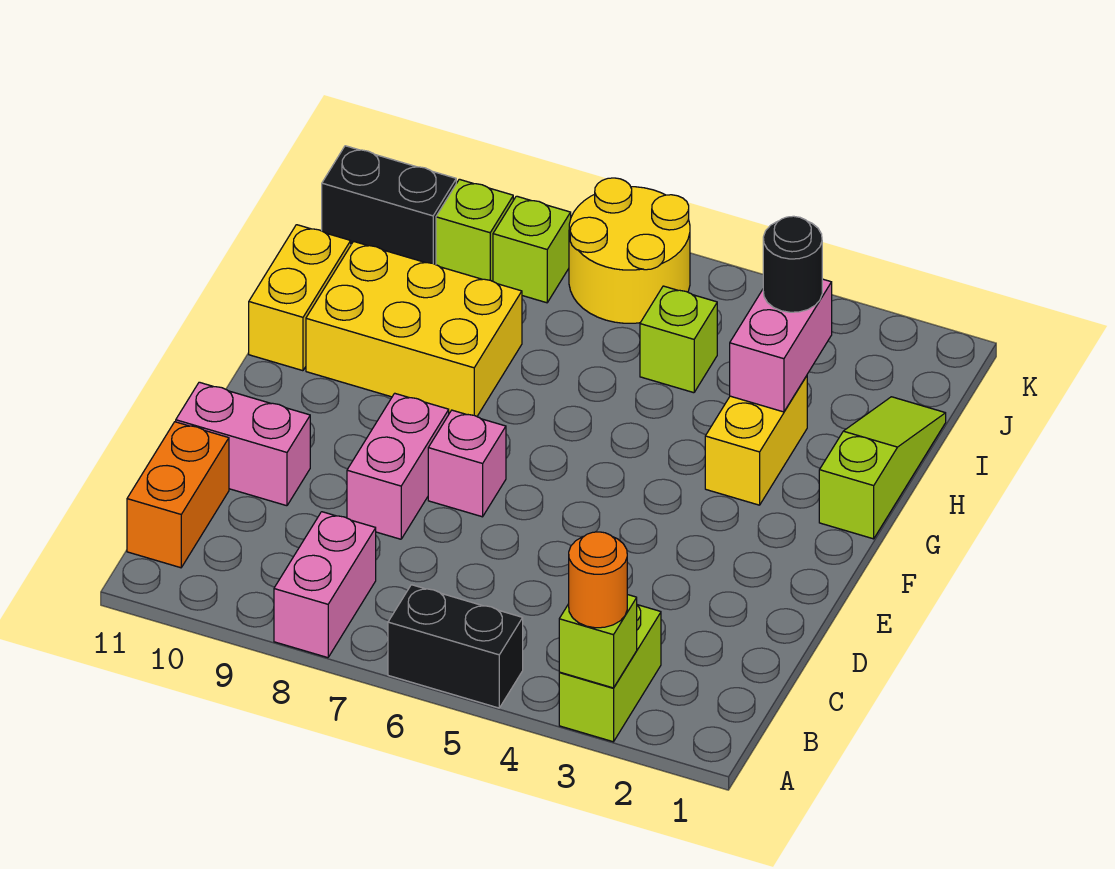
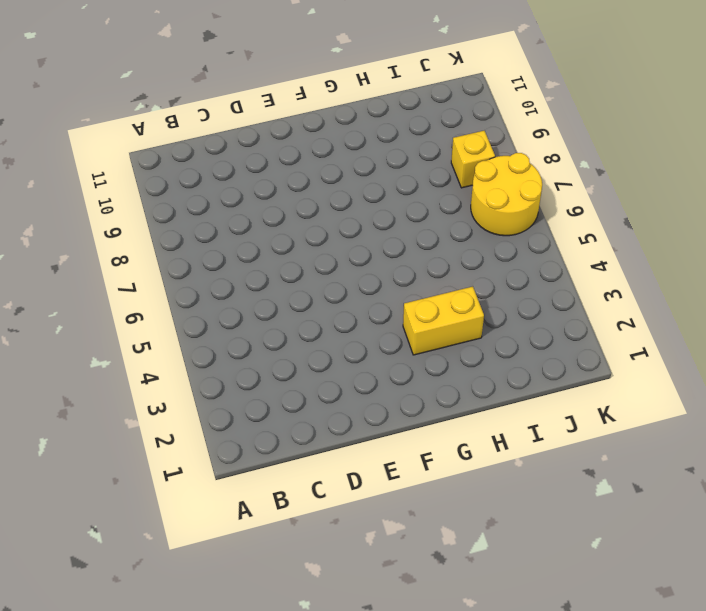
yellow 1x1 brick [451,131,495,188] -> lime 1x1 brick [493,196,571,303]
none -> lime 1x2 brick [559,605,661,742]
none -> black 1x2 brick [388,585,523,708]
none -> pink 1x2 brick [274,512,376,658]

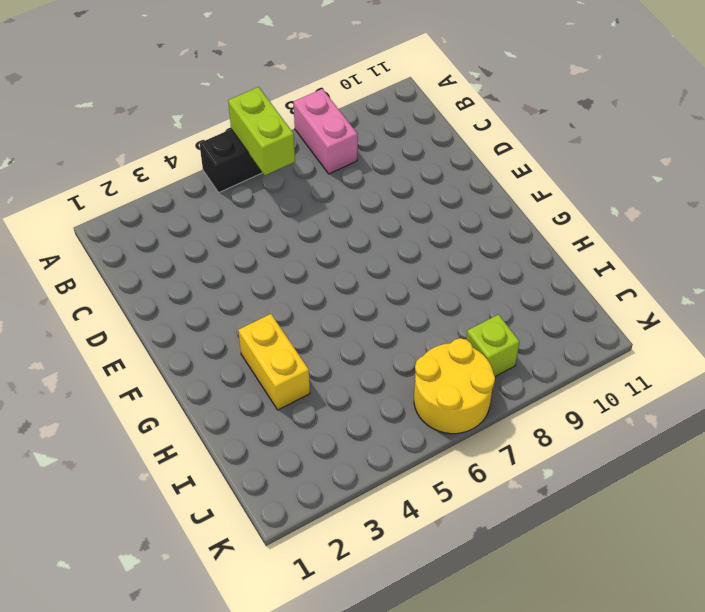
lime 1x2 brick [228,87,295,175] -> lime 1x2 brick moved to [559,605,661,742]
none -> orange 1x2 brick [127,422,229,568]
none -> pink 1x2 brick [347,393,449,539]
none -> pink 1x2 brick [176,382,310,506]

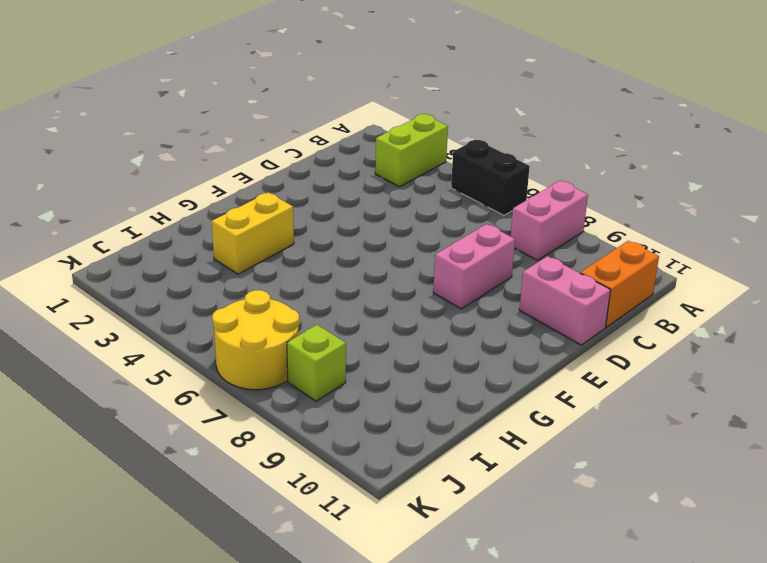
none -> pink 1x1 brick [428,410,506,517]
none -> lime 1x3 slope [819,397,946,539]
none -> yellow 2x3 brick [306,241,522,416]

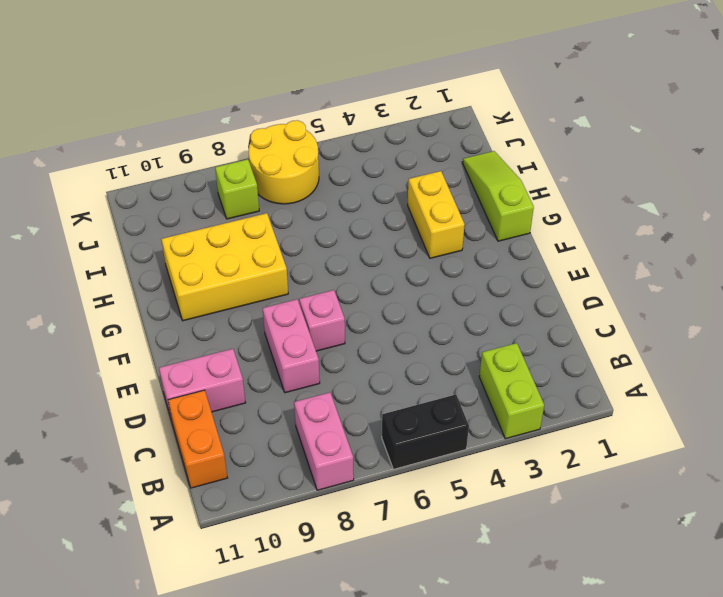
none -> yellow 1x2 brick [249,225,351,371]
none -> lime 1x1 brick [640,286,717,393]
none -> lime 1x1 brick [436,179,513,281]

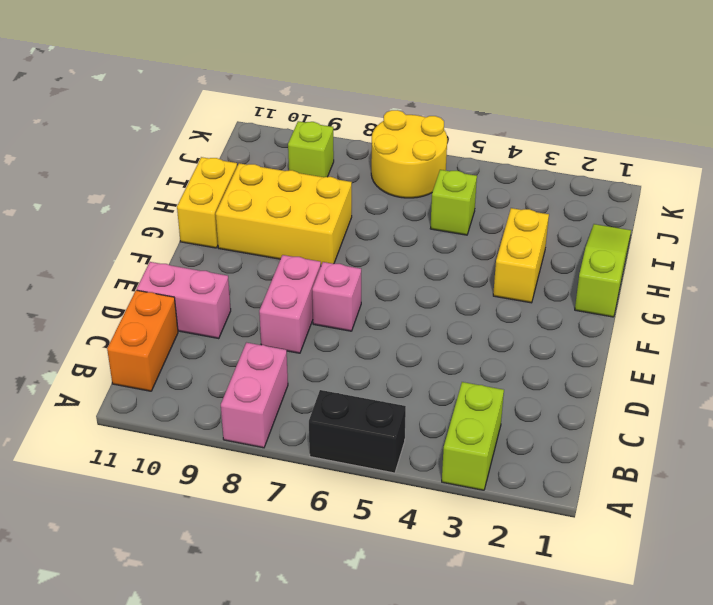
none -> lime 1x1 brick [493,196,571,303]
none -> black 1x2 brick [322,146,456,265]
none -> lime 1x1 brick [559,595,637,688]

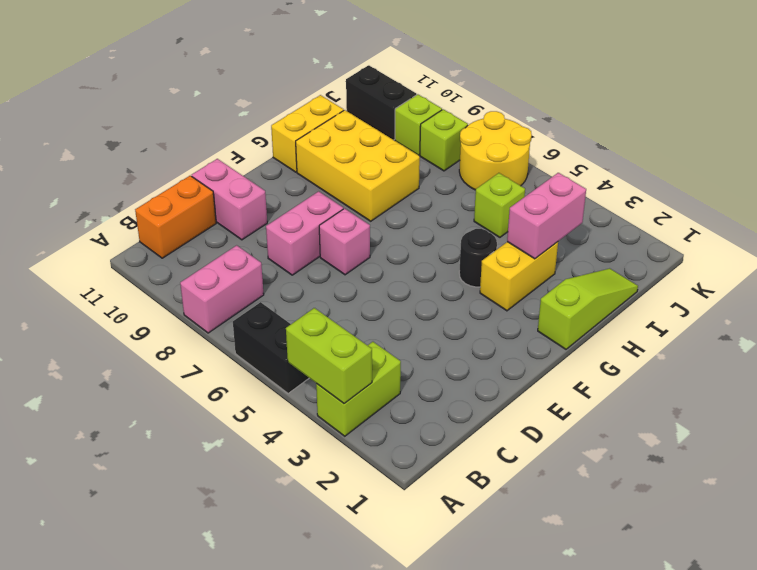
lime 1x2 brick [286,308,372,404] -> lime 1x1 brick [559,595,637,688]
black 1x1 round brick [459,229,497,287] -> black 1x1 round brick moved to [763,216,822,312]
none -> orange 1x1 round brick [569,532,627,628]

